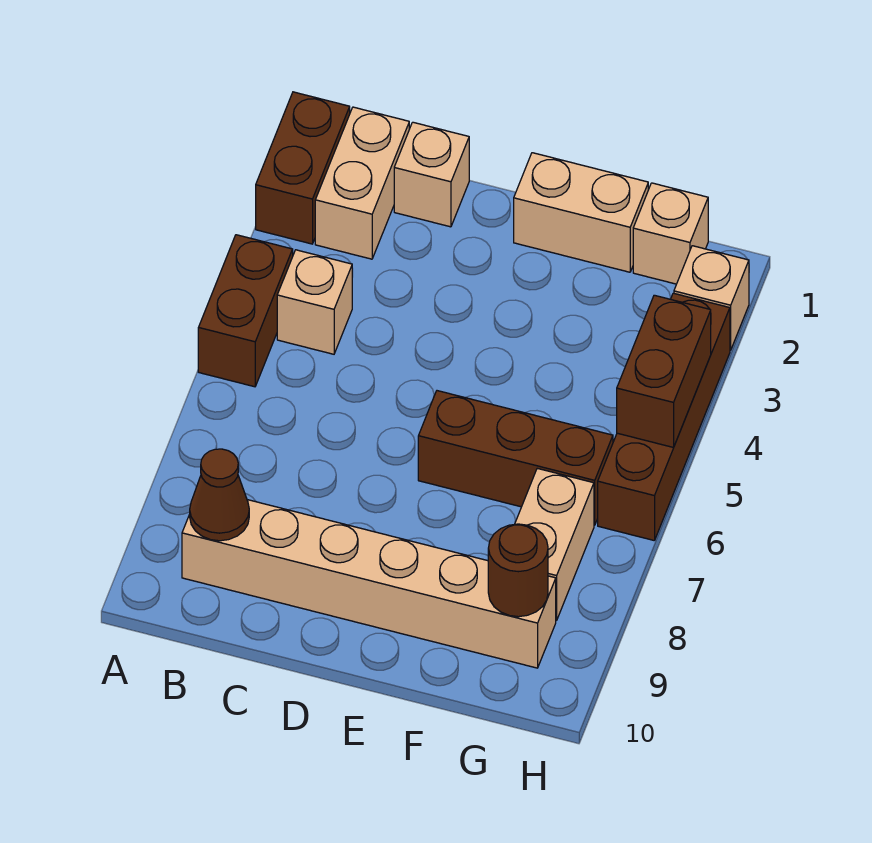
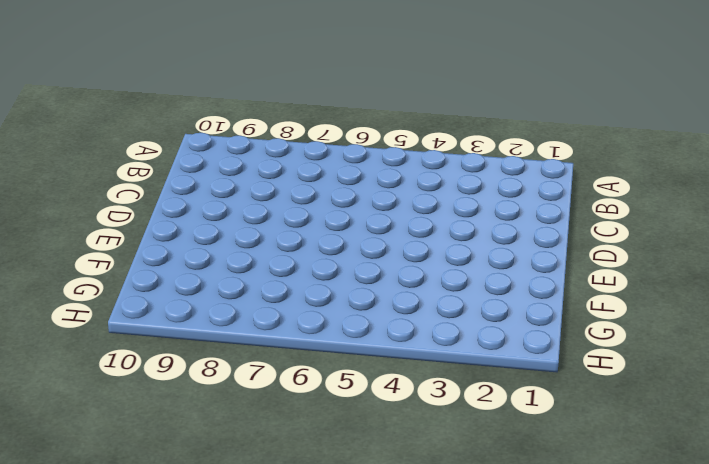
none -> brown 1x2 brick [256,92,350,244]
none -> brown 1x2 brick [198,235,293,387]
none -> tan 1x2 brick [315,107,409,259]

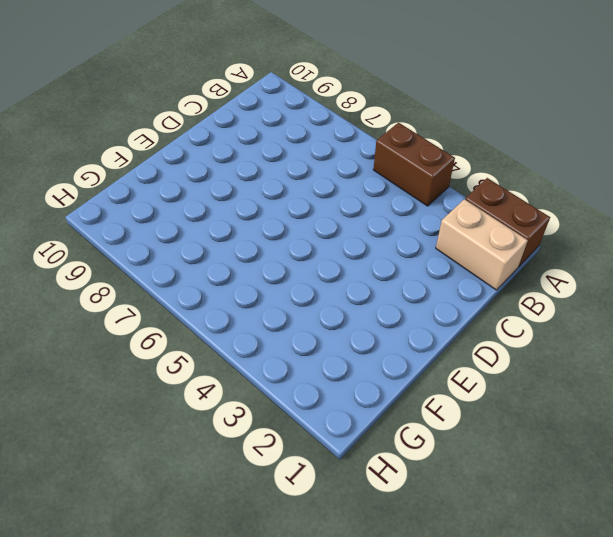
none -> tan 1x1 brick [277,250,352,354]
none -> tan 1x6 brick [182,500,556,668]
none -> tan 1x1 brick [394,122,469,227]

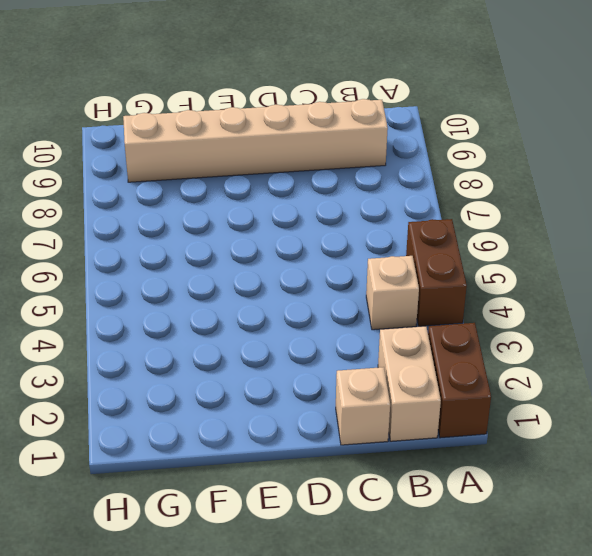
none -> tan 1x2 brick [514,153,648,272]
none -> brown 1x3 brick [418,391,613,525]
none -> tan 1x1 brick [633,183,708,284]

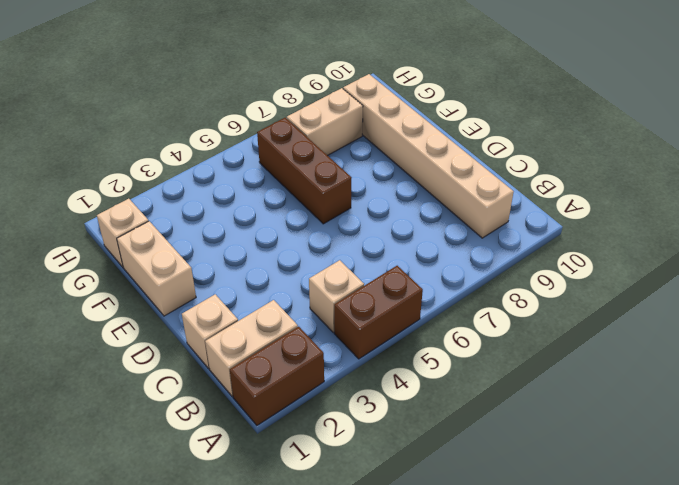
none -> tan 1x1 brick [674,246,749,350]
none -> brown 1x4 brick [598,293,730,540]
none -> brown 1x1 cone [190,449,249,541]

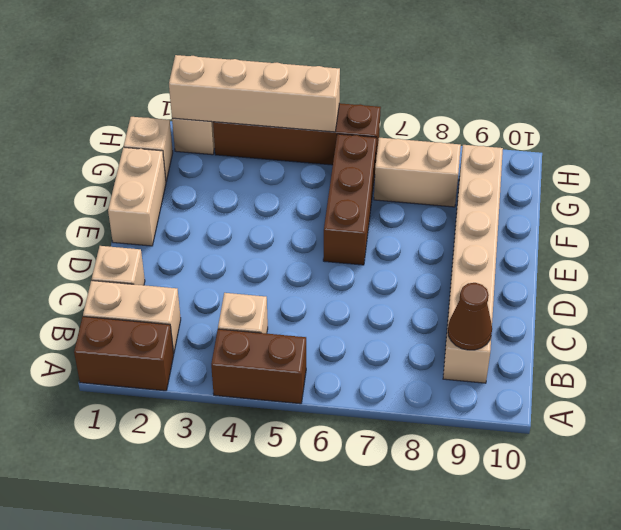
tan 1x4 brick [169,55,340,132] -> brown 1x2 brick [617,295,711,447]
none -> brown 1x1 round brick [488,524,548,617]

